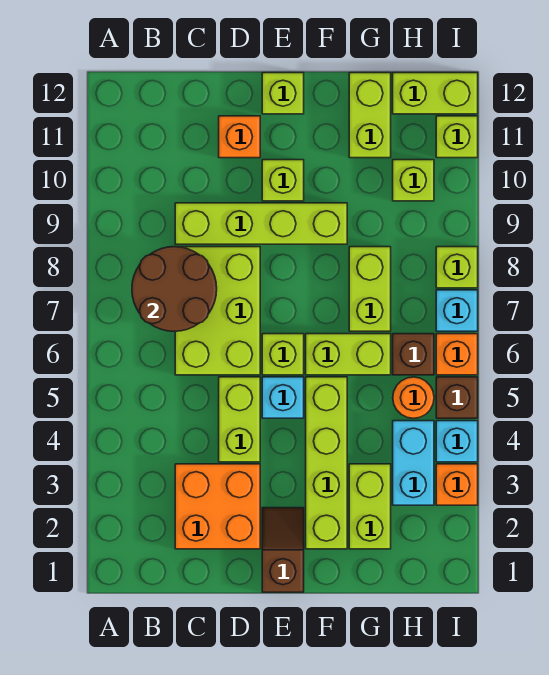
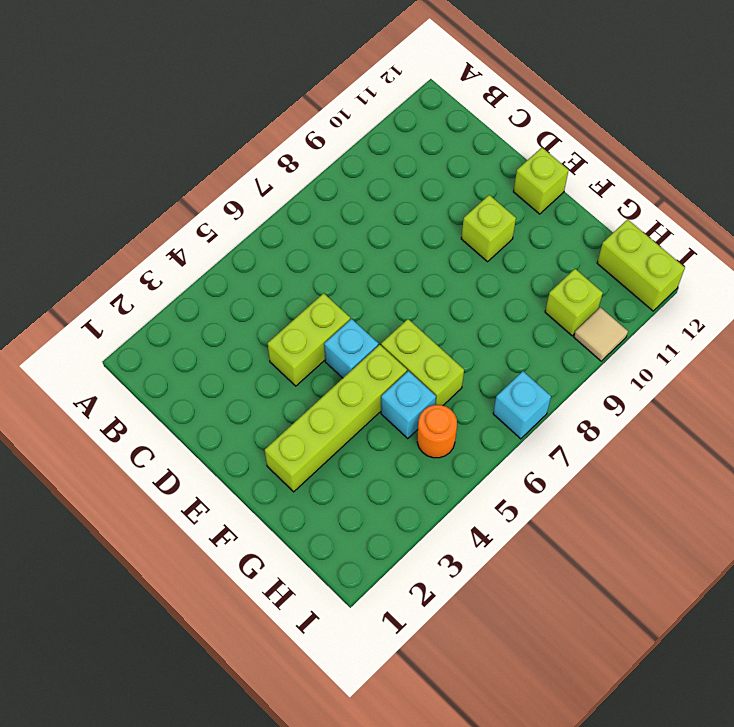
cyan 1x1 brick [381,371,436,438] -> cyan 1x1 brick moved to [436,421,478,462]
tan 1x1 tile [574,307,628,361] -> none
none -> orange 2x2 brick [175,464,260,549]
none -> lime 2x3 brick [175,247,260,375]
none -> lime 1x4 brick [175,203,347,244]

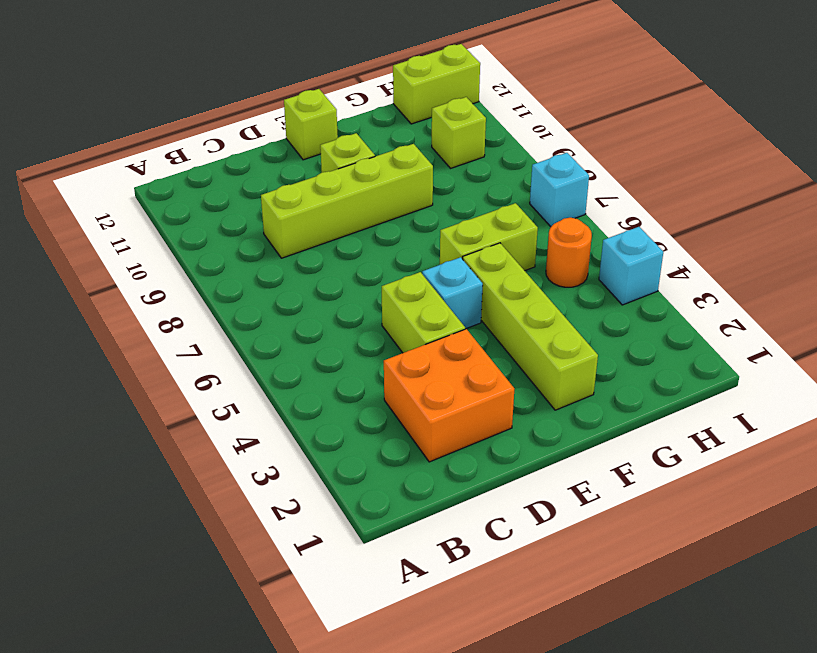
none -> lime 2x3 brick [175,247,260,375]
none -> orange 1x1 brick [219,116,260,158]
none -> brown 1x2 slope [262,508,304,592]

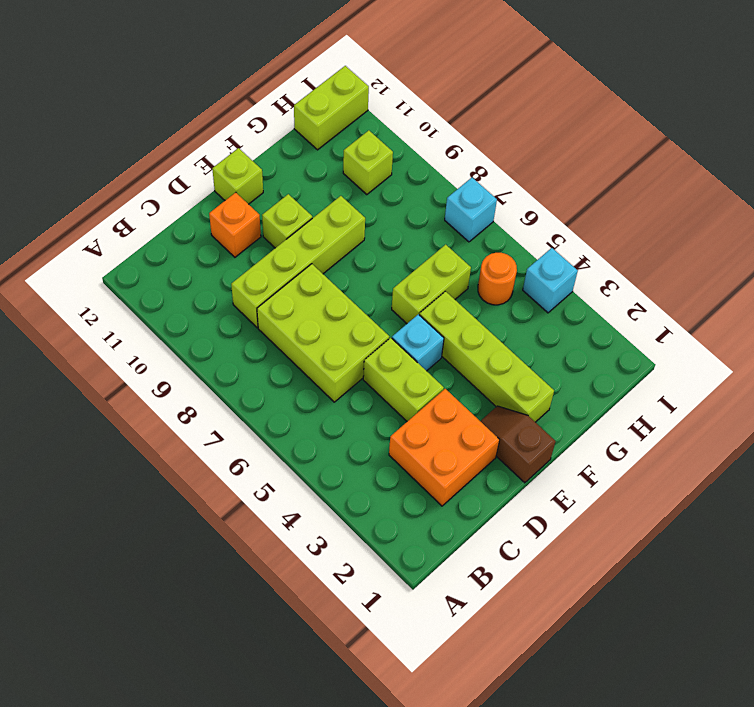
none -> lime 1x1 brick [262,334,304,375]
none -> lime 1x2 brick [349,464,391,549]
none -> lime 1x2 brick [349,247,391,331]

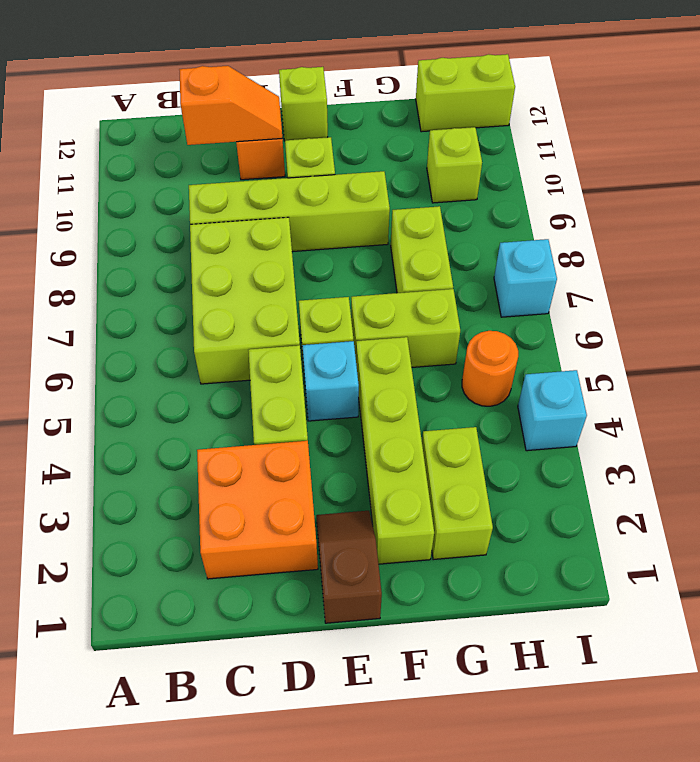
orange 1x2 slope [179,66,282,145] -> none
none -> lime 1x2 brick [349,73,391,158]
none -> cyan 1x2 brick [393,421,434,505]
none -> brown 1x1 brick [393,334,434,375]

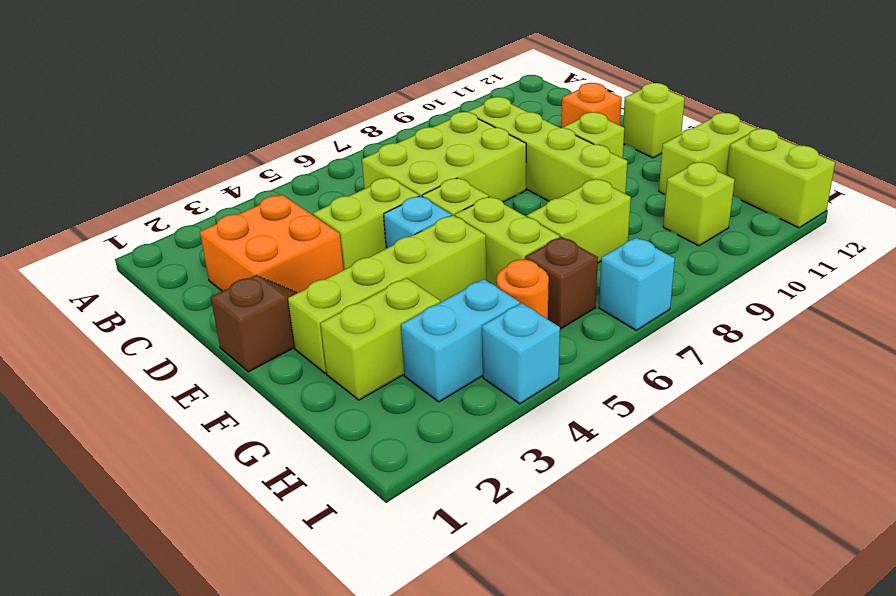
none -> orange 1x1 brick [436,464,478,505]
none -> brown 1x1 brick [436,377,478,418]
none -> orange 1x1 brick [436,334,478,375]

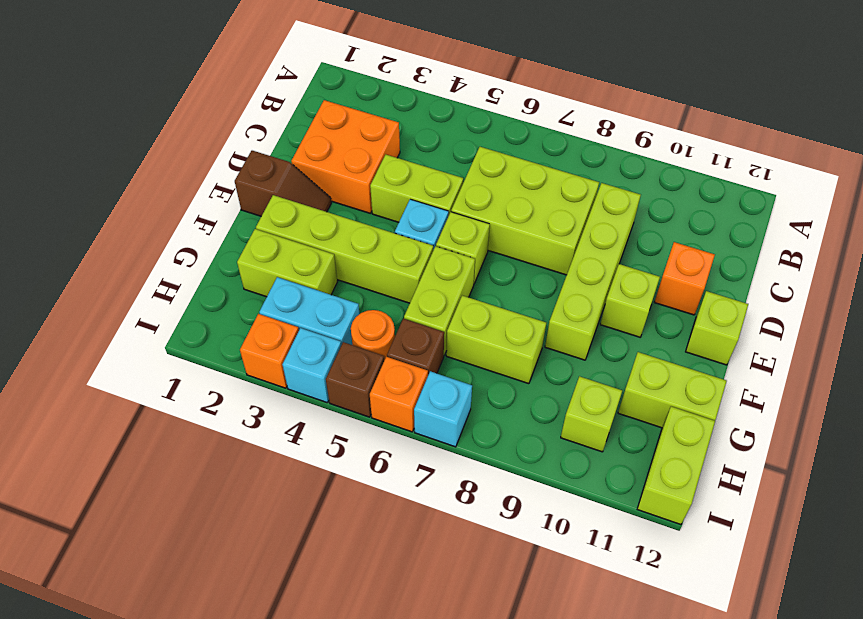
none -> lime 1x1 brick [436,247,478,288]
none -> lime 1x1 brick [436,116,478,158]
none -> brown 2x2 round brick [132,247,217,331]

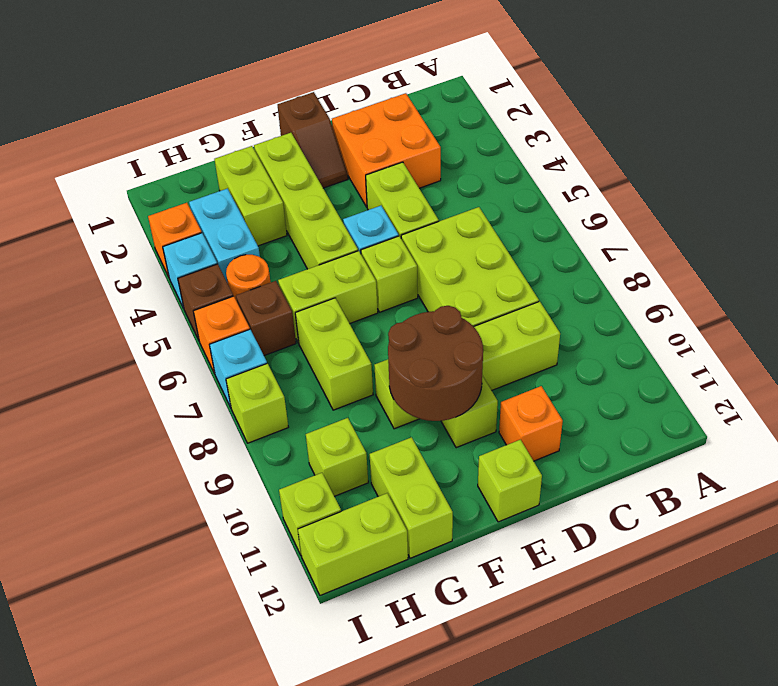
brown 2x2 round brick [388,306,483,421] -> brown 2x2 round brick moved to [132,247,217,331]

